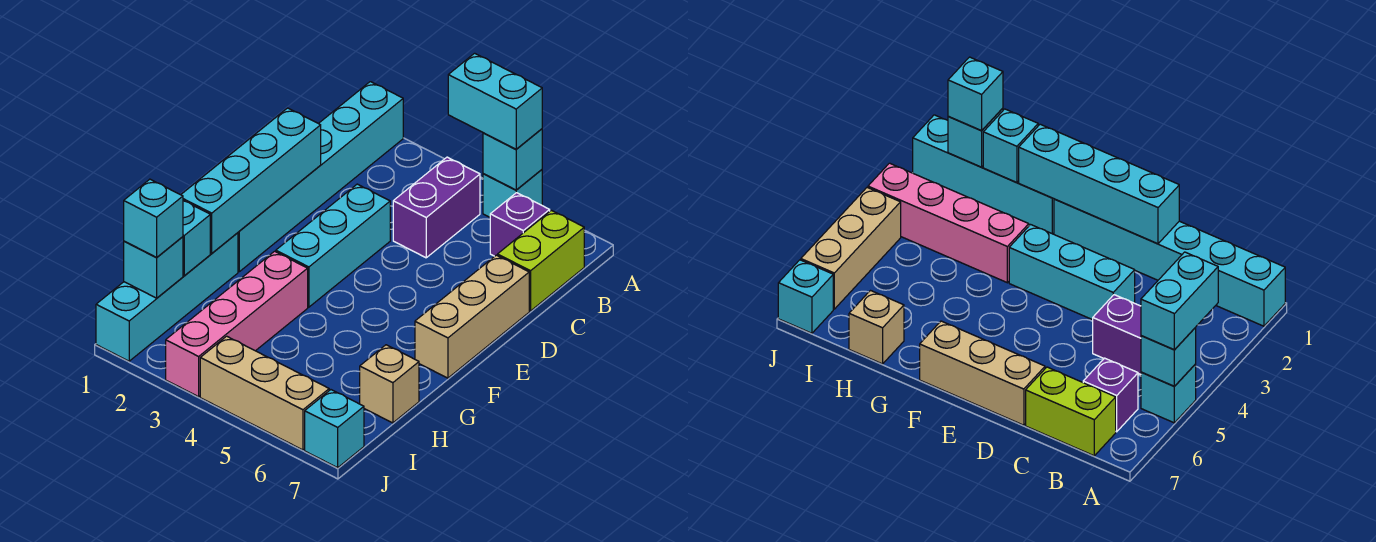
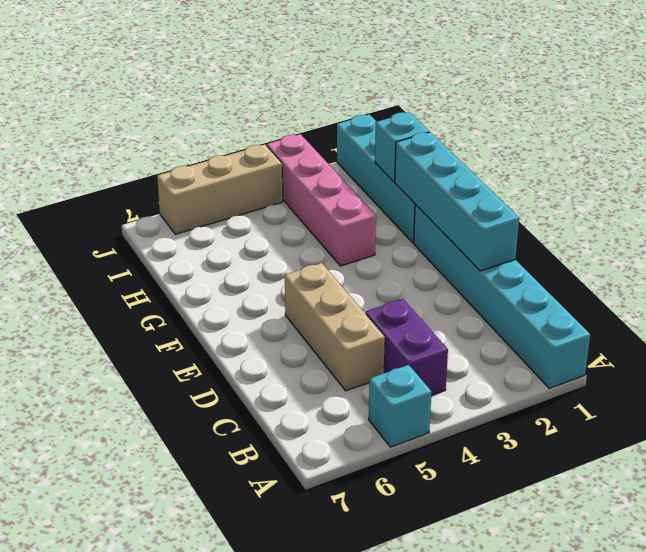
tan 1x3 brick [285,263,385,391] -> tan 1x3 brick moved to [415,255,529,378]
none -> purple 1x1 brick [490,193,550,256]
none -> lime 1x2 brick [498,210,584,311]
none -> cyan 1x3 brick [276,184,390,307]

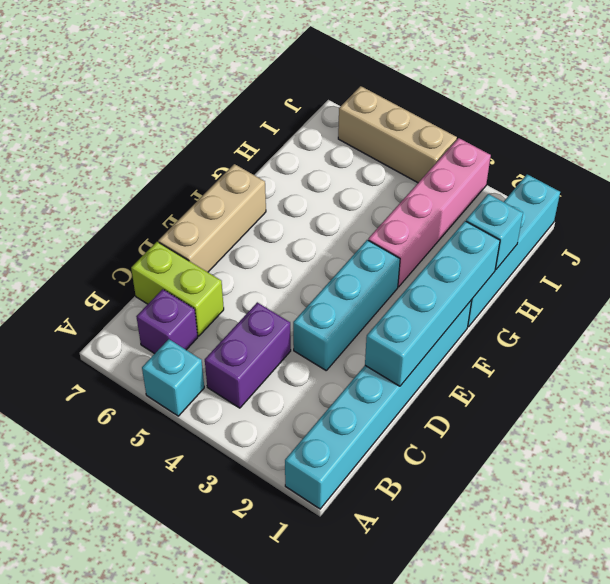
lime 1x2 brick [131,242,224,336] -> lime 1x2 brick turned to [498,210,584,311]
none -> tan 1x1 brick [360,345,419,423]
none -> cyan 1x1 brick [305,390,364,468]
none -> cyan 1x1 brick [483,129,542,190]

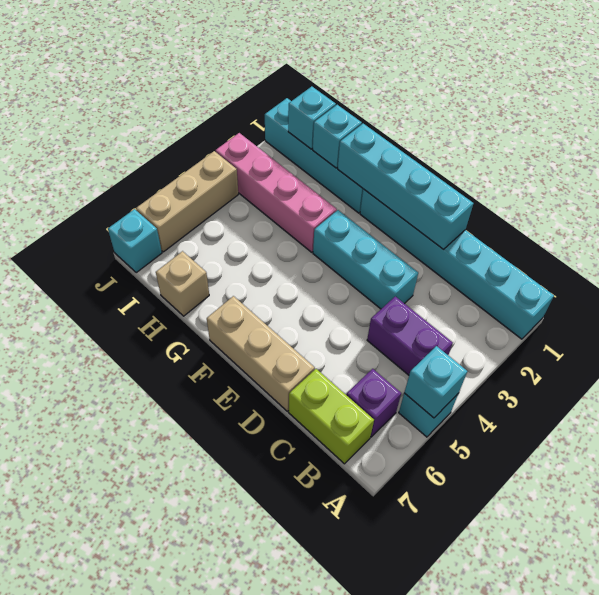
none -> cyan 1x2 brick [448,53,542,149]
none -> cyan 1x1 brick [124,179,183,258]

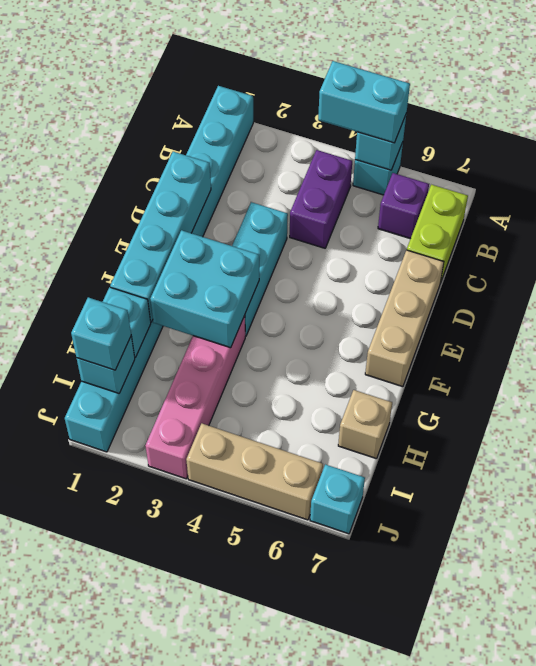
cyan 2x2 brick [150,230,259,348] -> none

